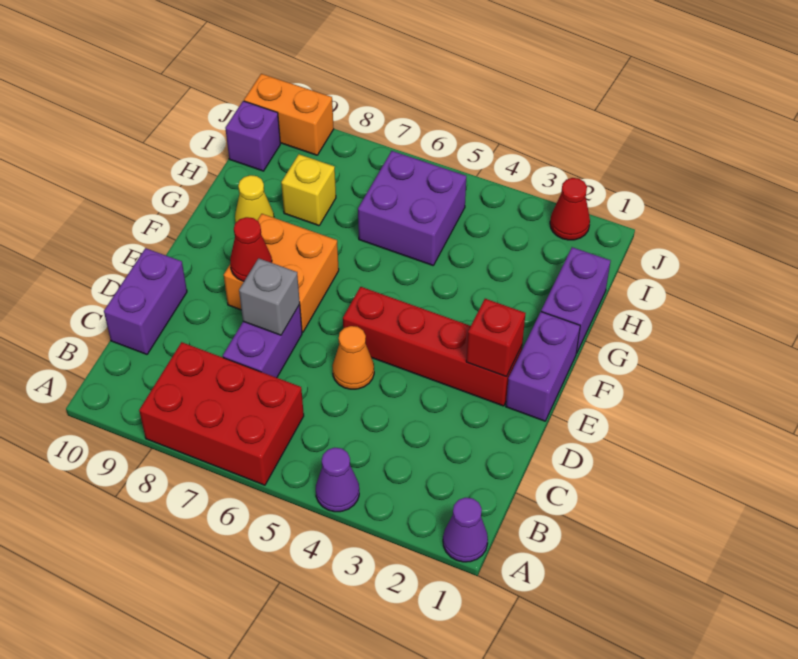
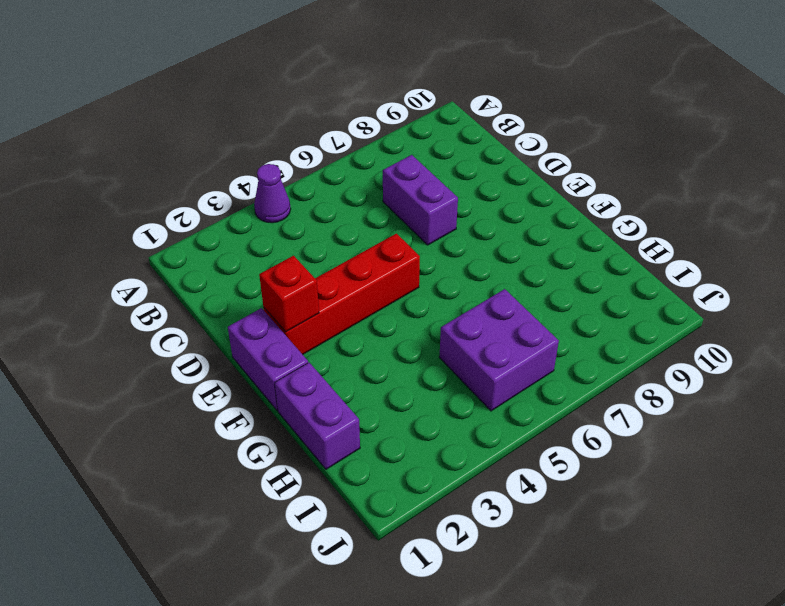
none -> purple 1x1 cone [443,497,488,562]
none -> red 2x3 brick [139,342,304,485]
none -> purple 1x2 brick [104,248,187,354]

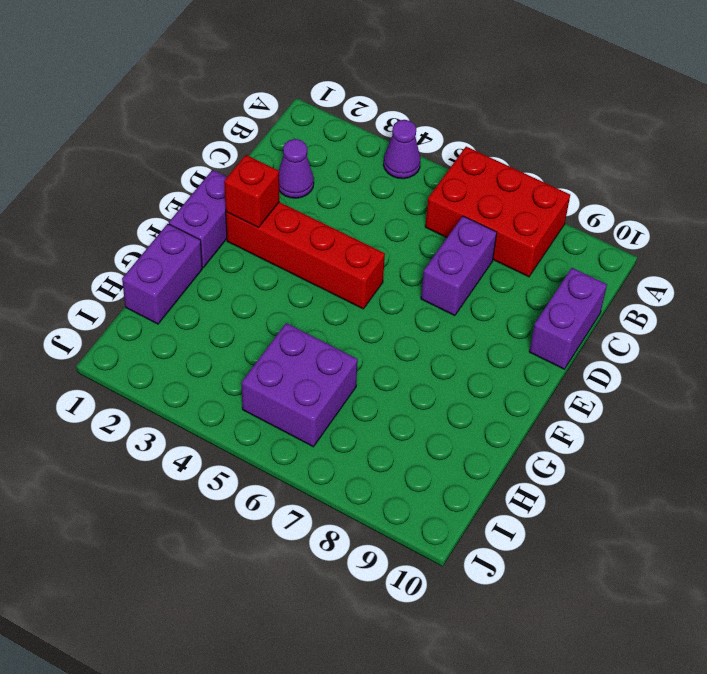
purple 1x1 cone [279,139,314,198] -> purple 1x1 cone moved to [443,497,488,562]
none -> orange 1x1 cone [332,326,374,389]
none -> orange 2x2 brick [224,214,339,332]
none -> yellow 1x1 cone [235,175,274,223]

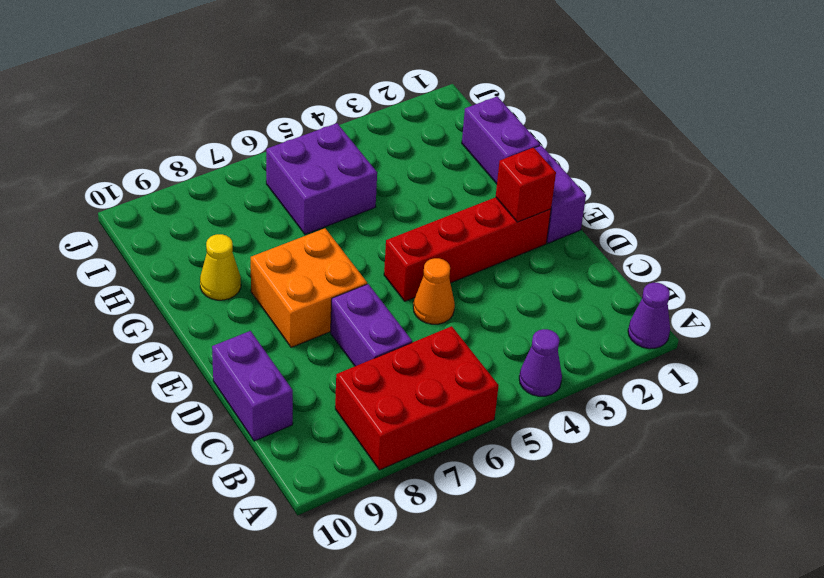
none -> yellow 1x1 brick [281,154,336,226]
none -> purple 1x1 brick [225,101,280,171]
none -> red 1x1 cone [550,178,590,240]

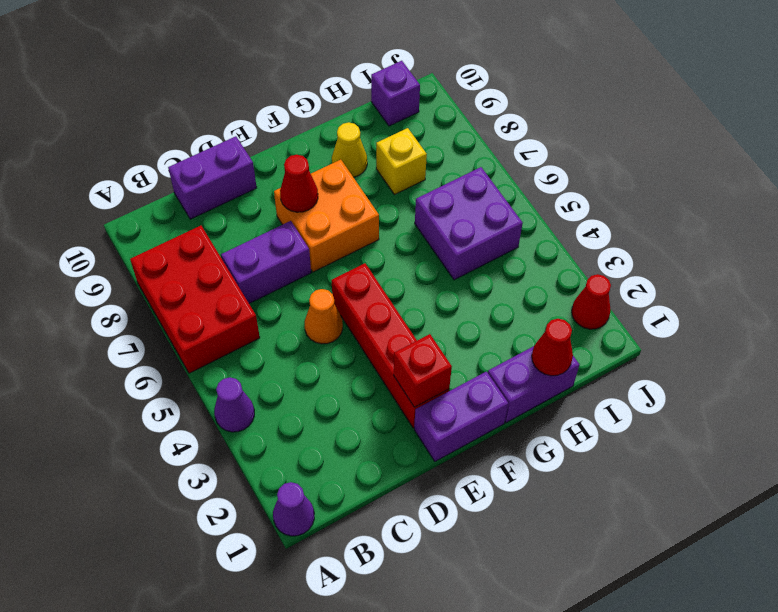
red 1x1 cone [532,319,573,376] -> none
none -> orange 1x2 brick [244,74,334,155]
none -> grey 1x1 brick [239,258,300,335]

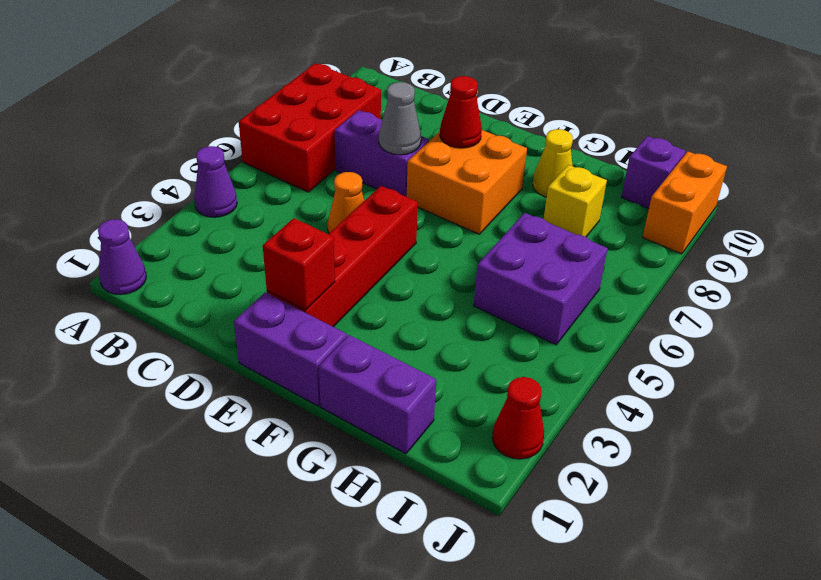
grey 1x1 cone [379,82,421,155] -> grey 1x1 brick [239,258,300,335]
none -> purple 1x2 brick [104,248,187,354]

